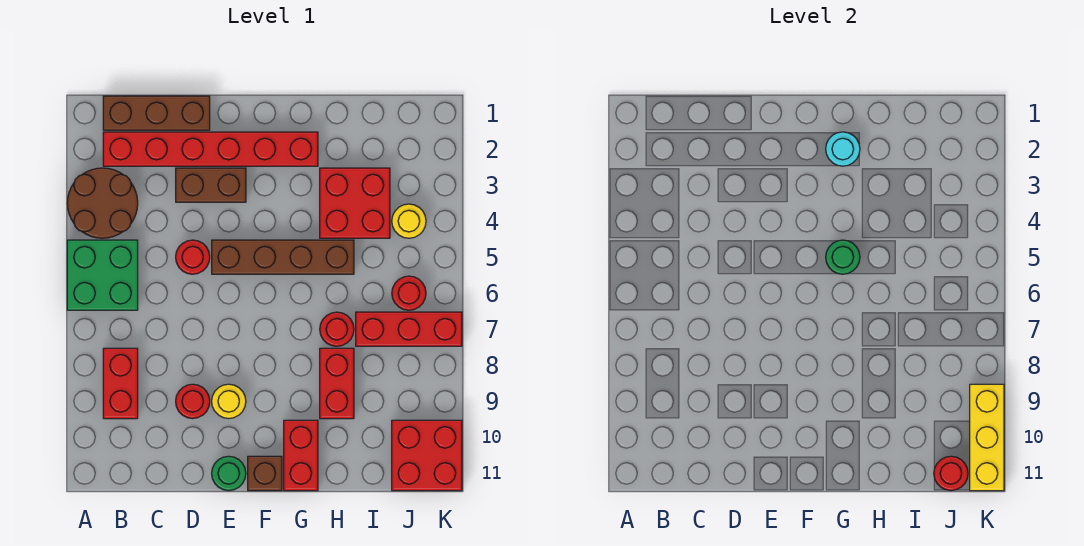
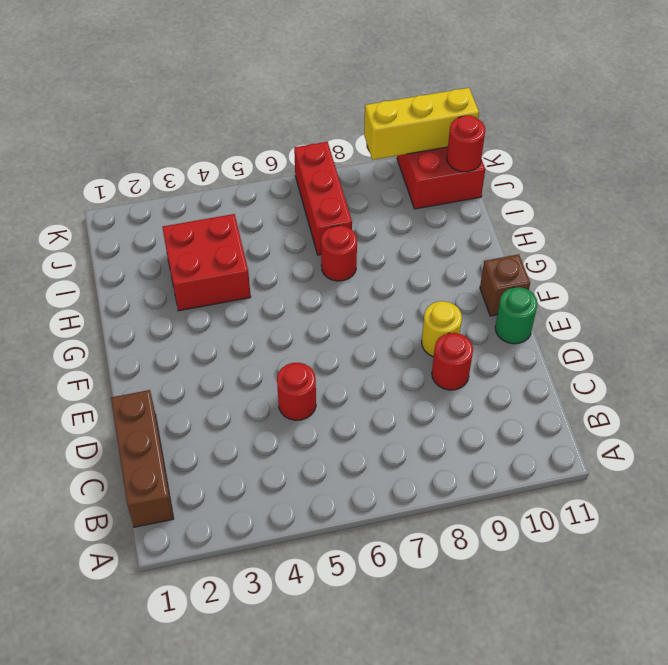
none -> brown 2x2 round brick [67,168,138,238]
none -> green 2x2 brick [67,240,138,310]
none -> red 1x6 brick [103,132,318,166]

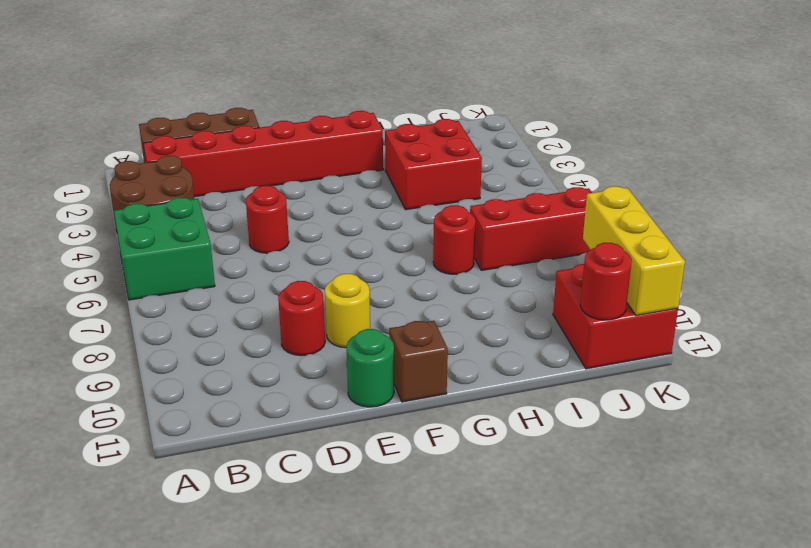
none -> red 1x2 brick [103,348,138,419]
none -> brown 1x2 brick [176,168,246,202]
none -> brown 1x4 brick [212,240,354,274]

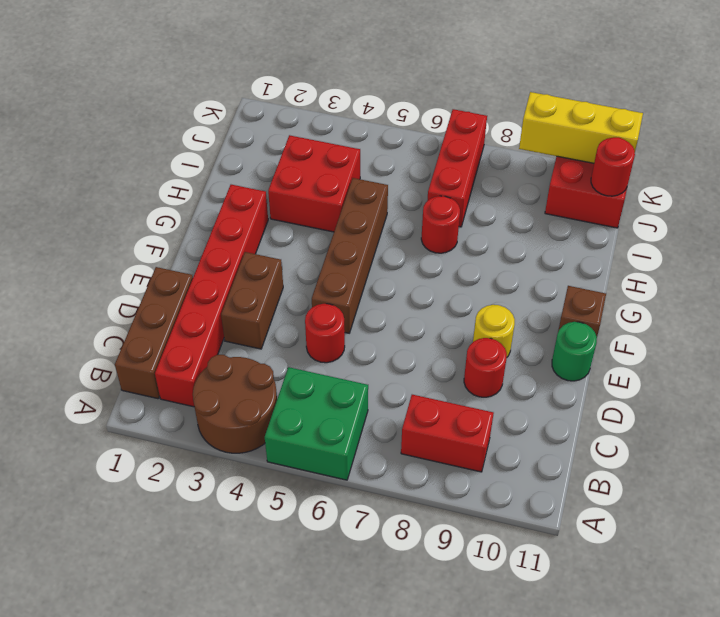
none -> red 1x2 brick [284,420,318,491]
none -> red 1x2 brick [320,348,354,419]
none -> yellow 1x1 round brick [392,204,426,238]

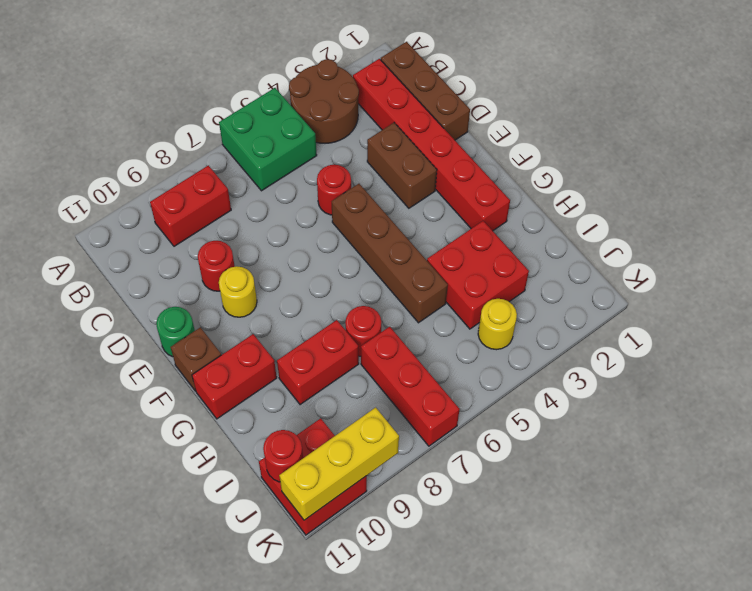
none -> red 1x1 round brick [392,276,426,310]
none -> cyan 1x1 round brick [826,132,860,166]
none -> green 1x1 round brick [826,240,860,274]

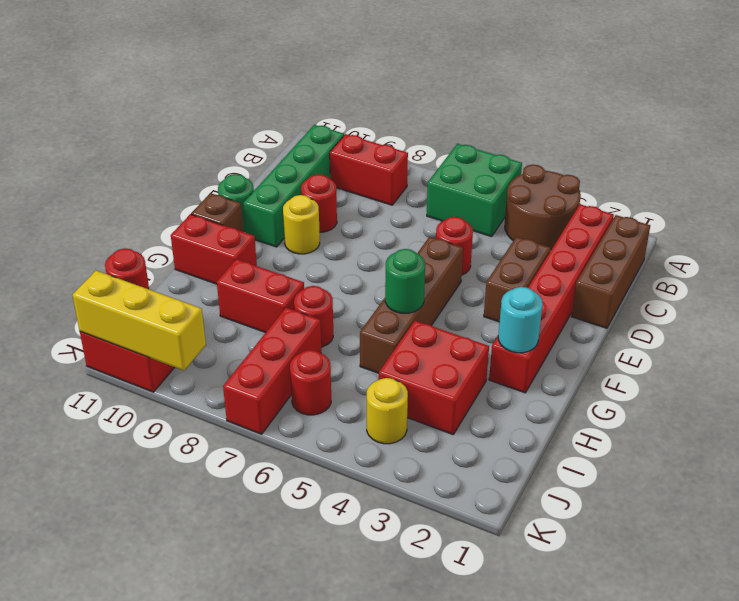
green 1x4 brick [243,125,344,247] -> none

